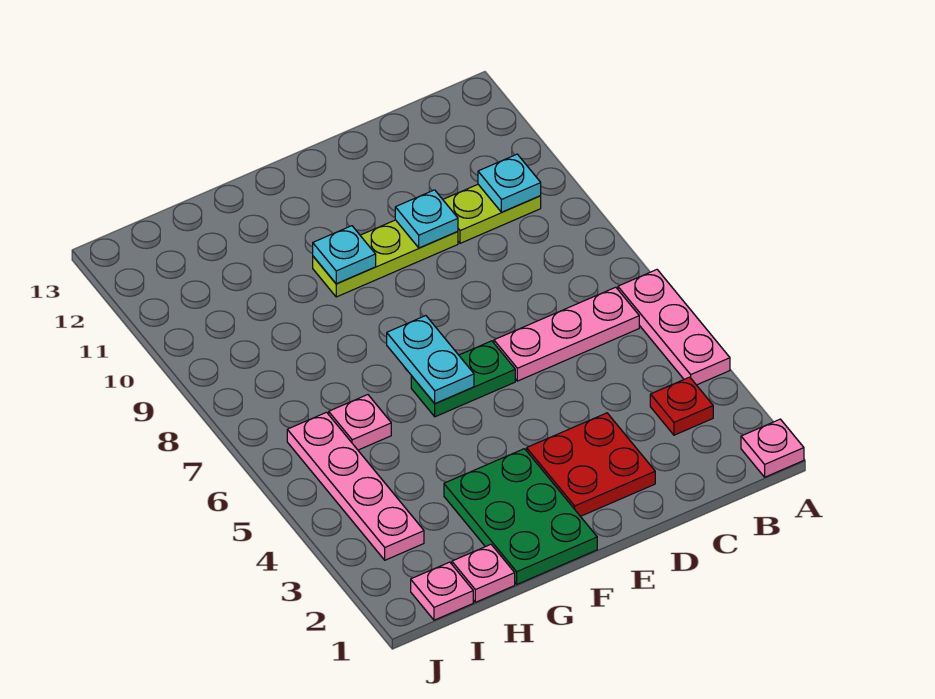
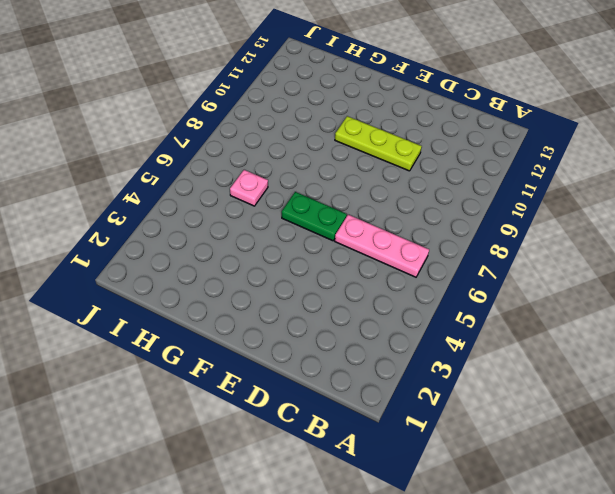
none -> pink 1x1 plate [741,419,804,477]
none -> pink 1x3 plate [618,270,730,385]
none -> red 1x1 plate [650,377,713,435]

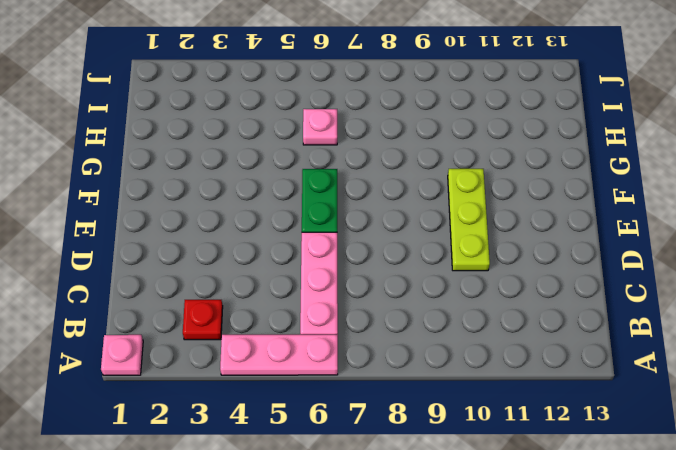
none -> lime 1x2 plate [443,185,541,243]
none -> red 2x2 plate [527,413,655,516]
none -> green 2x3 plate [444,449,597,584]

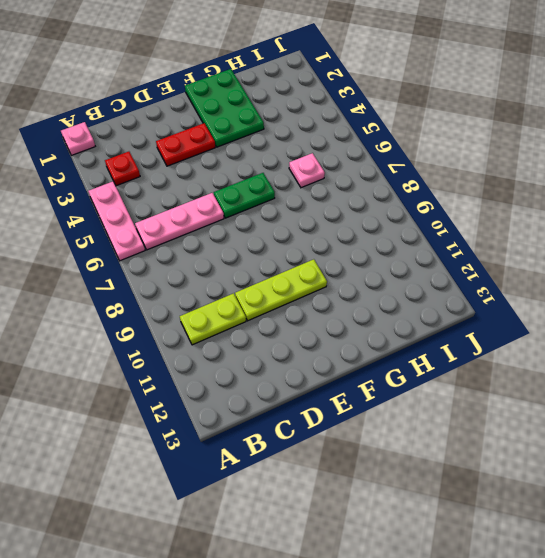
red 1x2 plate [156,123,215,166] -> red 2x2 plate [527,413,655,516]
none -> pink 1x1 plate [452,544,515,602]
none -> pink 1x1 plate [411,562,473,620]
none -> pink 1x4 plate [287,412,424,560]

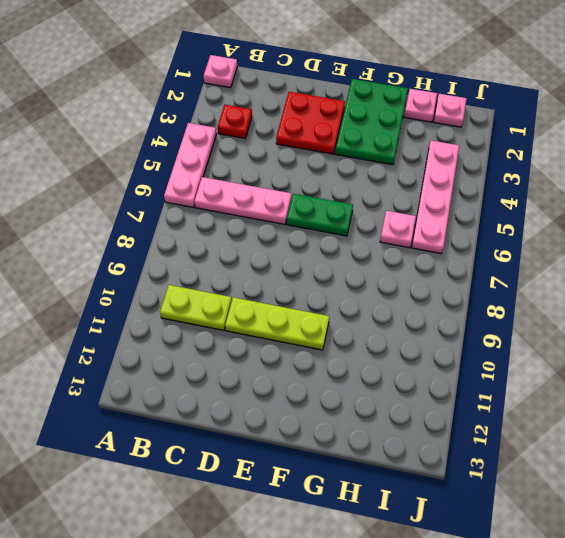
none -> cyan 1x1 plate [478,154,541,212]
none -> cyan 1x1 plate [395,190,458,248]
none -> cyan 1x2 plate [387,316,474,404]

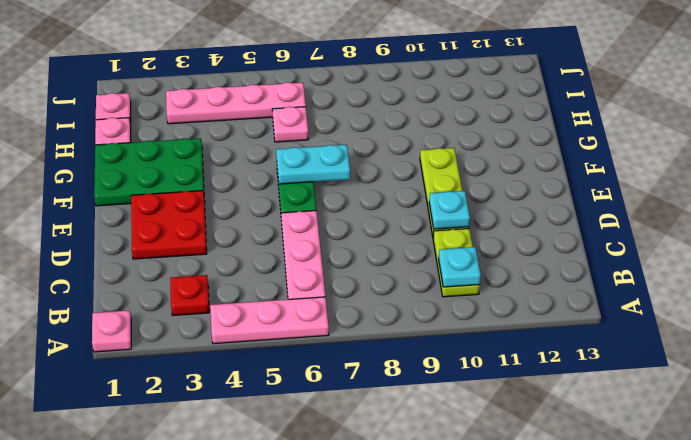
none -> cyan 1x1 plate [313,226,376,284]

